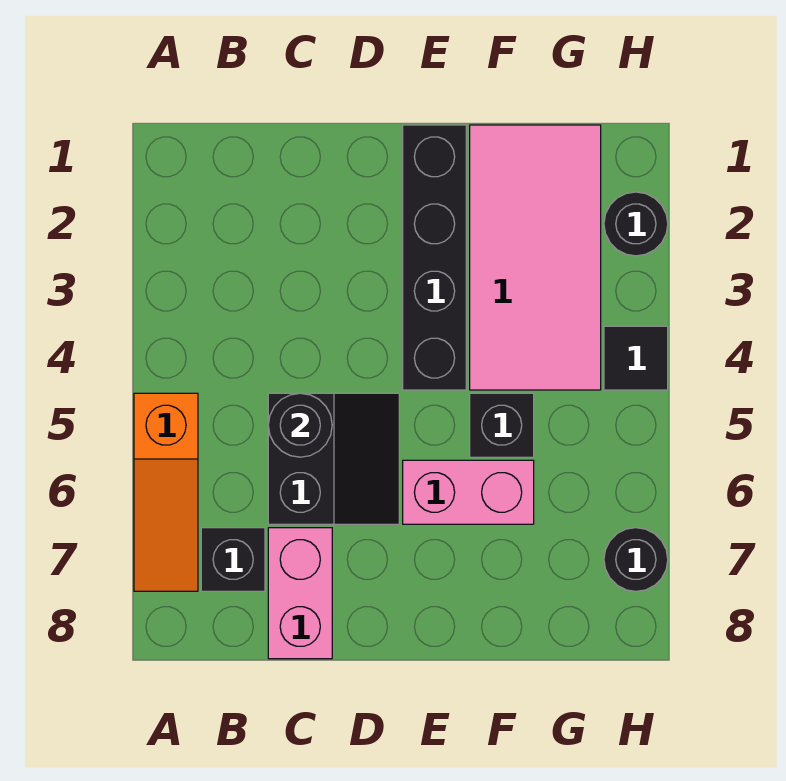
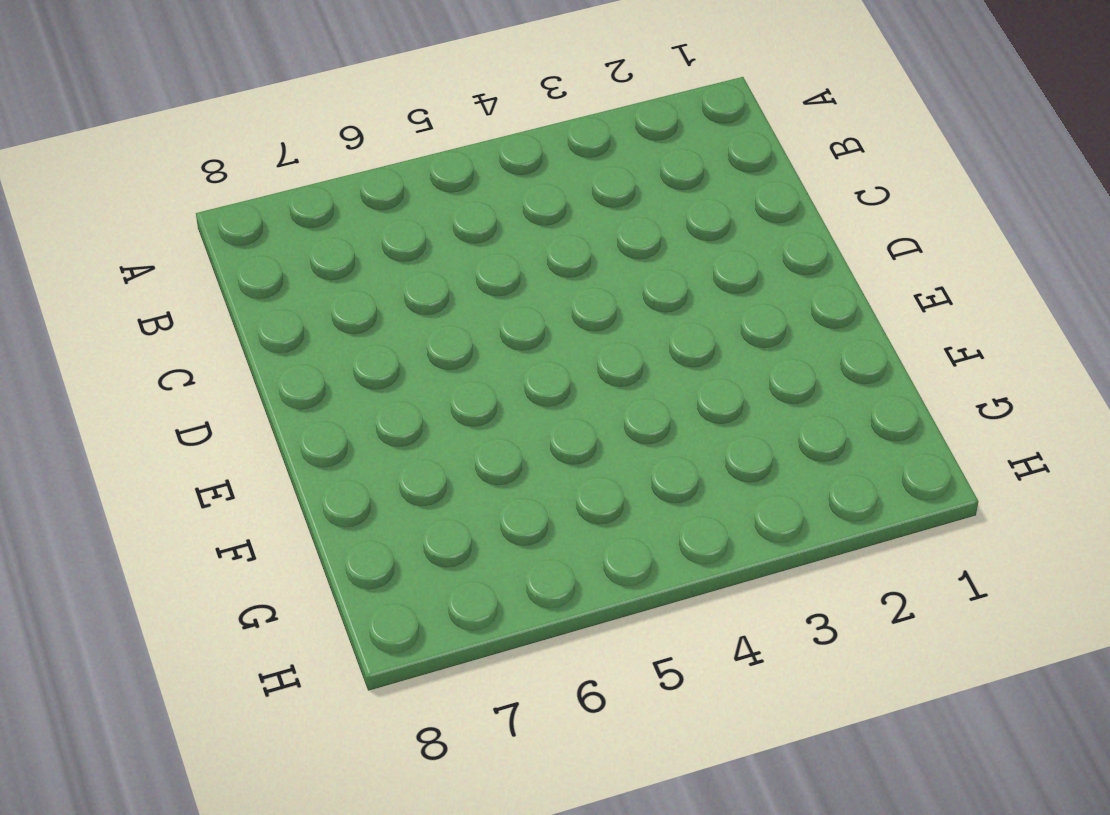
none -> orange 1x3 slope [134,393,198,591]
none -> black 1x1 brick [201,528,265,591]
none -> black 2x2 slope [268,393,399,524]

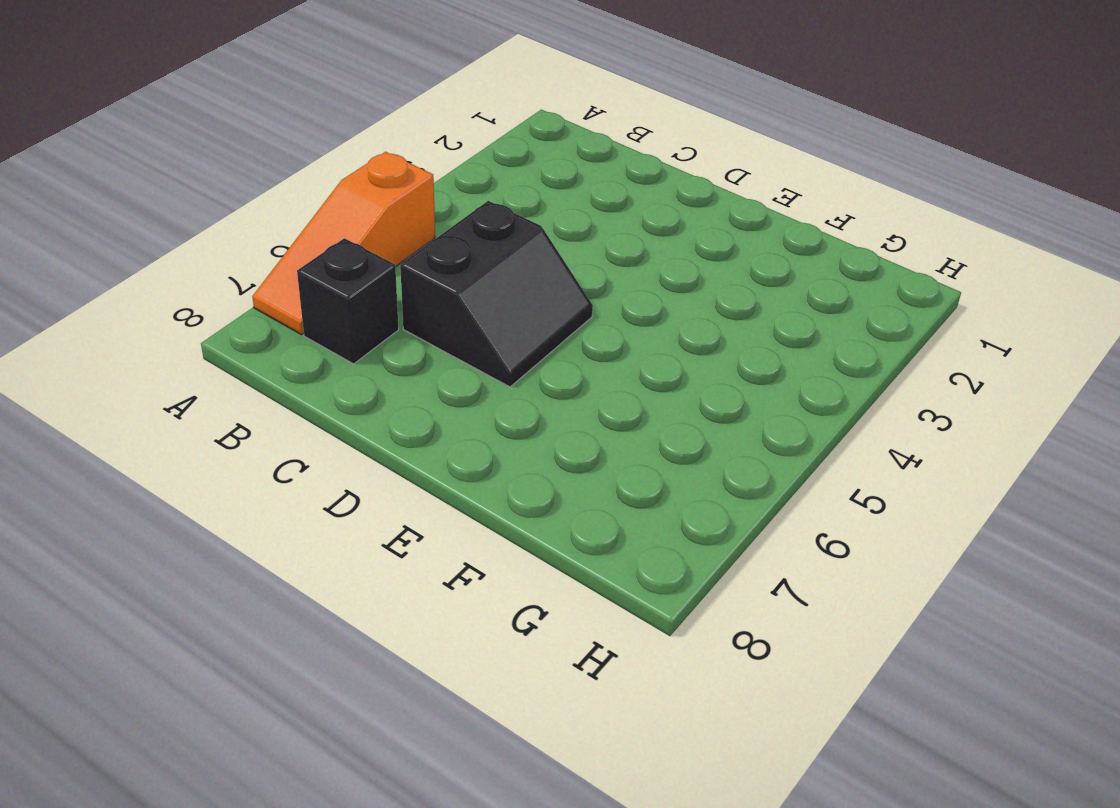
none -> pink 1x2 brick [268,528,332,659]
none -> black 1x4 brick [403,125,466,390]
none -> pink 1x2 brick [403,460,534,524]

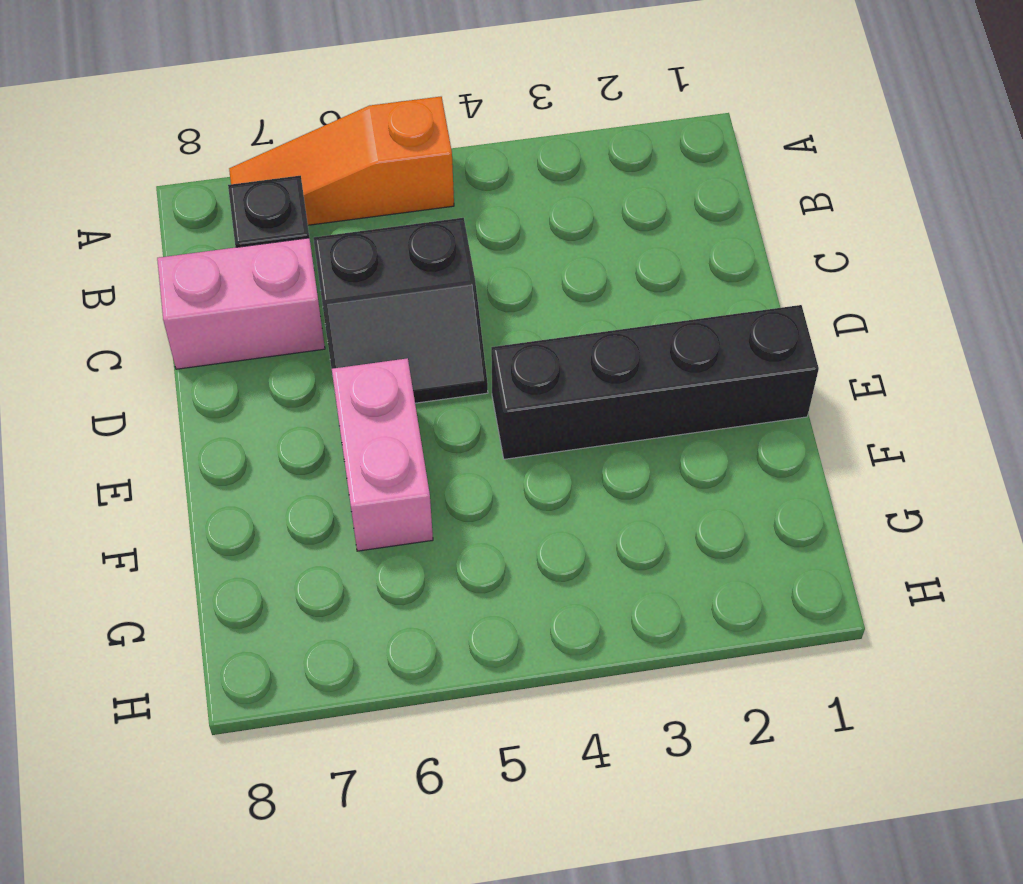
none -> pink 2x4 tile [470,125,601,390]
none -> black 1x1 brick [470,393,534,457]
none -> black 1x1 round brick [604,192,668,256]

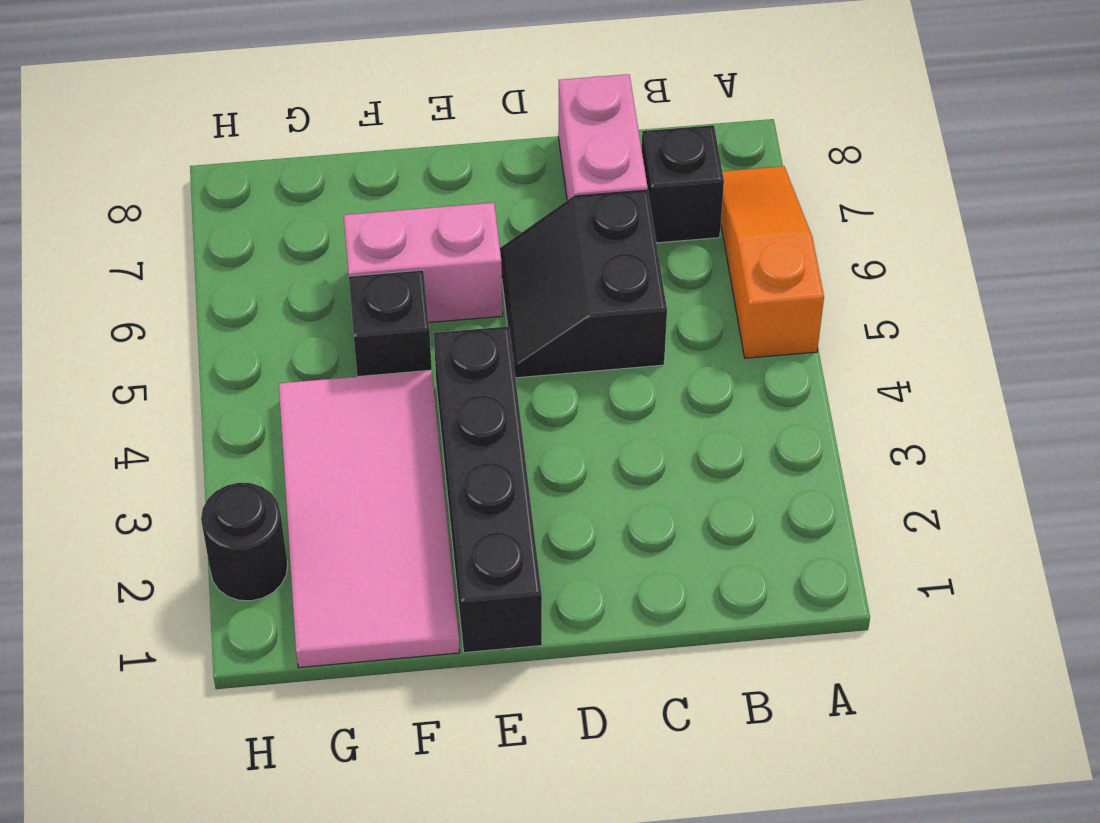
none -> black 1x1 tile [604,326,668,390]
none -> black 1x1 round brick [604,528,668,591]
none -> black 1x1 round brick [268,393,332,457]

